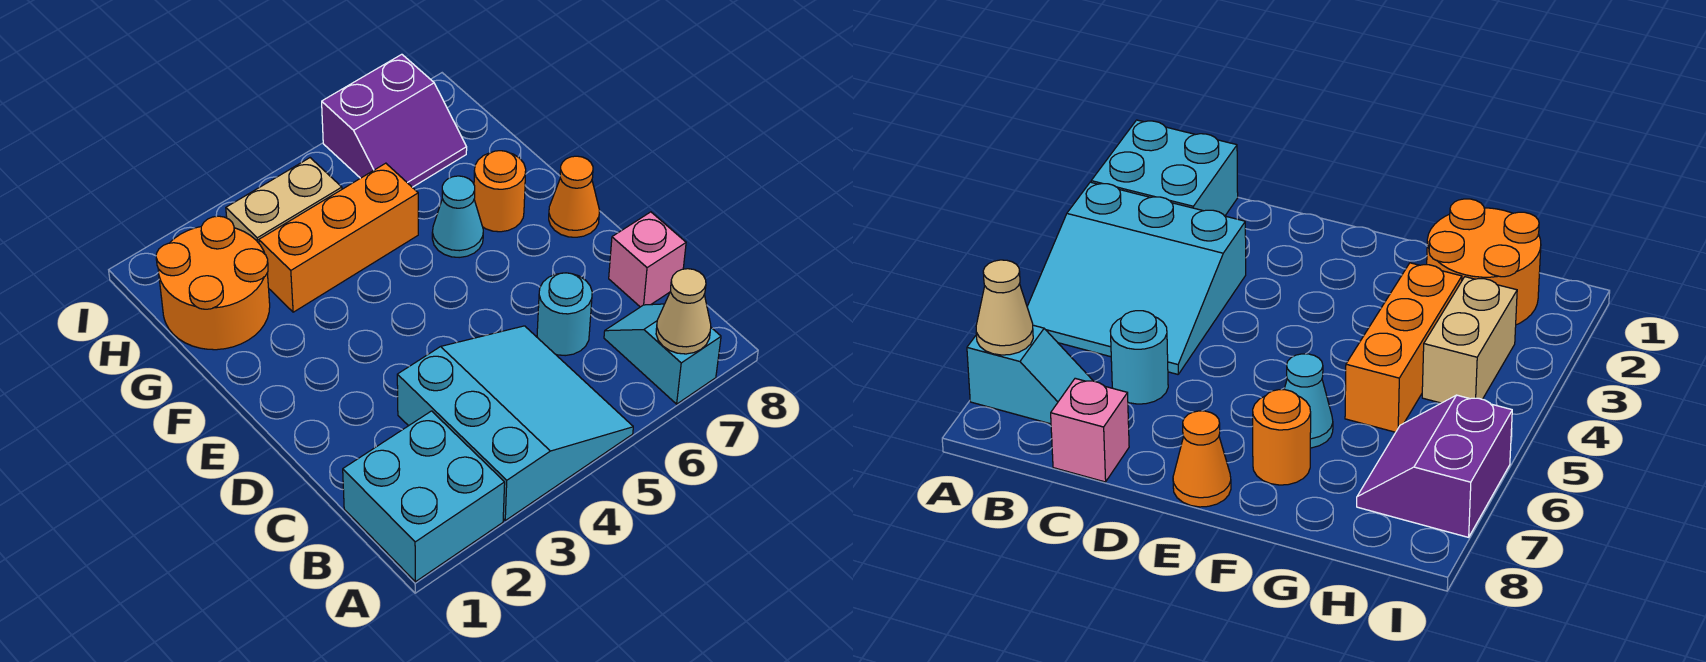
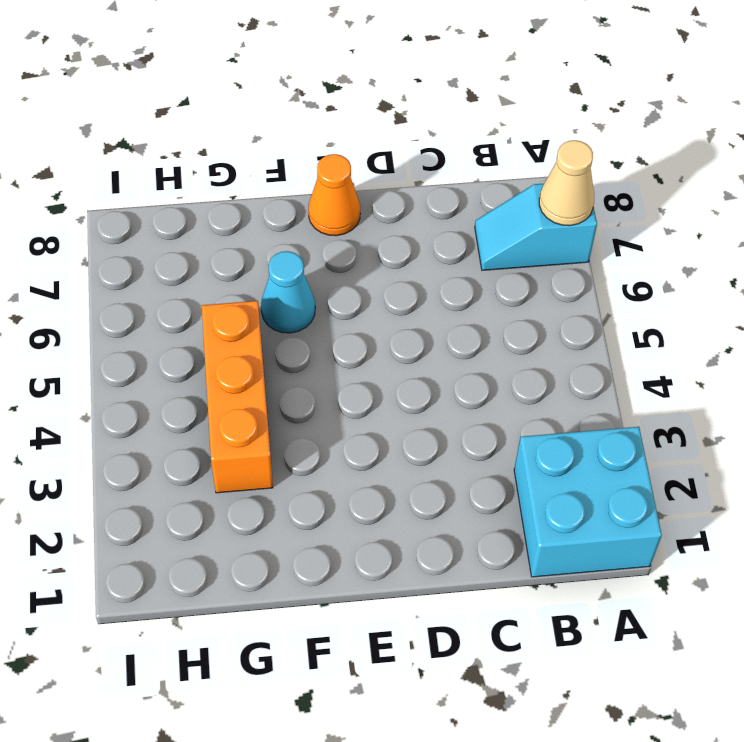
none -> cyan 3x3 slope [397,326,633,520]
none -> cyan 1x1 round brick [537,273,592,356]
none -> pink 1x1 brick [609,212,686,307]

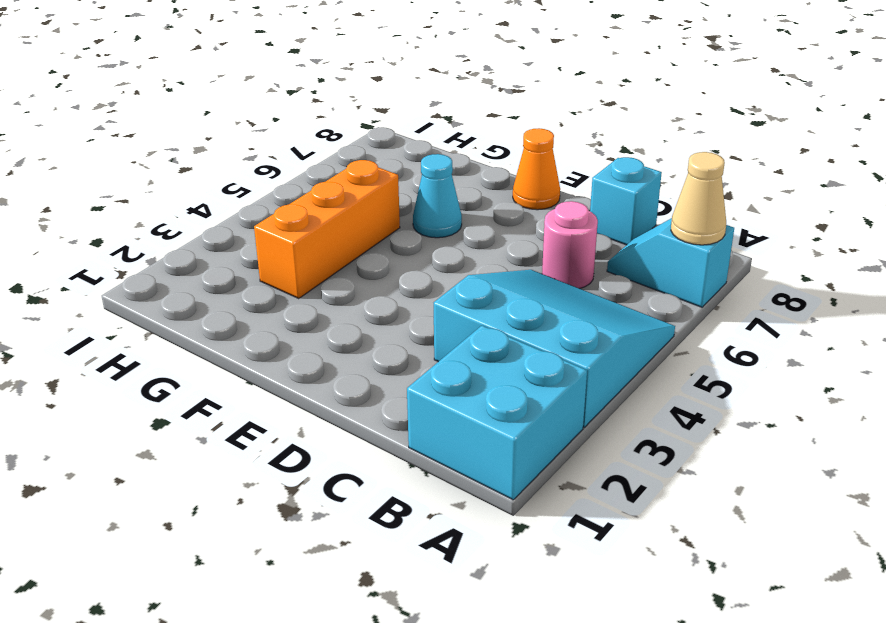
pink 1x1 round brick [542,201,598,289] -> cyan 1x1 round brick [537,273,592,356]
cyan 1x1 brick [590,157,662,245] -> pink 1x1 brick [609,212,686,307]
none -> orange 1x1 round brick [474,151,526,232]
none -> orange 2x2 round brick [156,216,270,350]
none -> tan 1x2 brick [226,158,342,243]

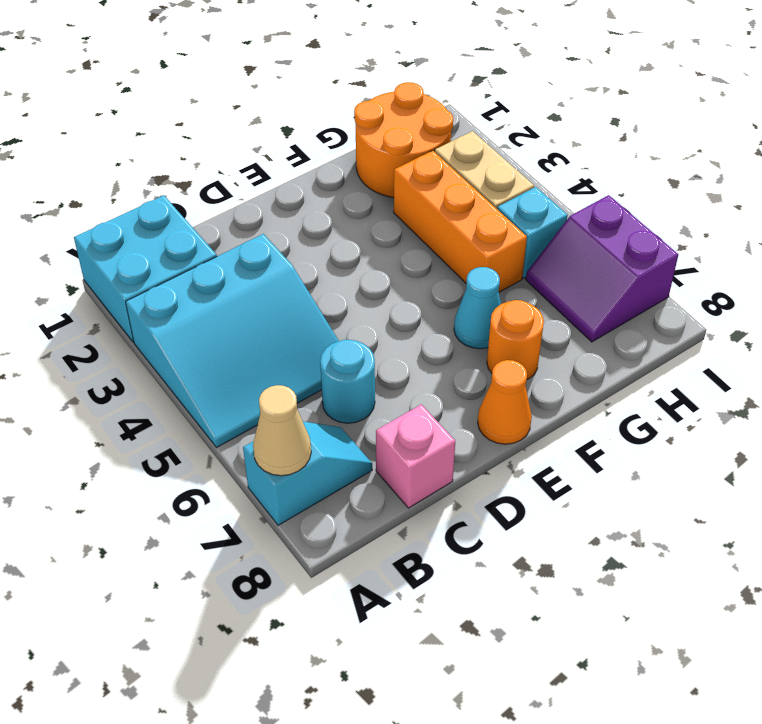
cyan 1x1 brick [497,187,568,278] -> none

